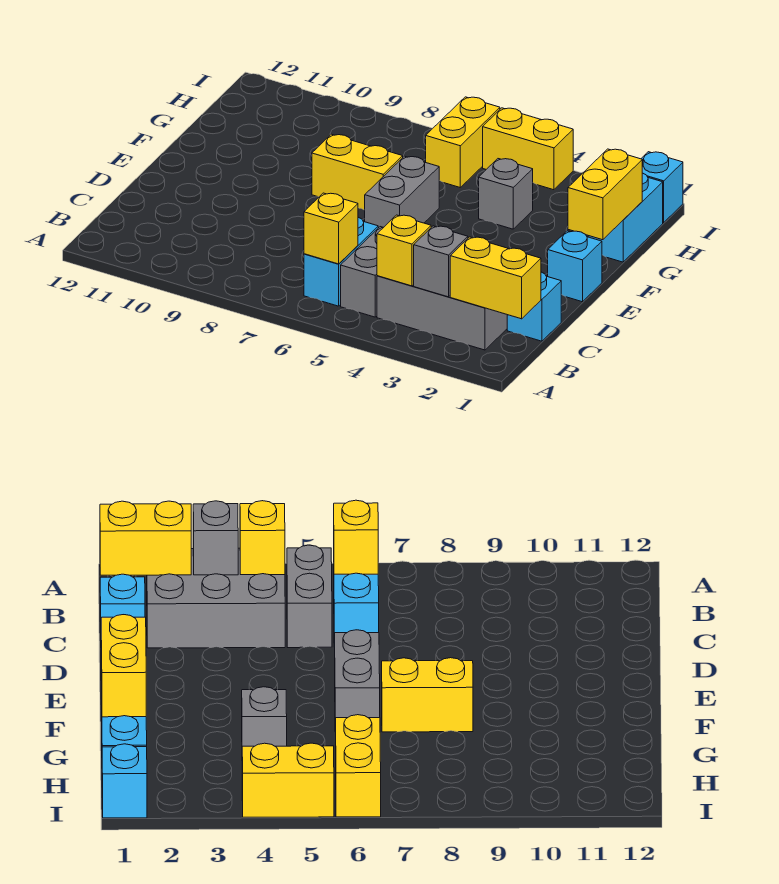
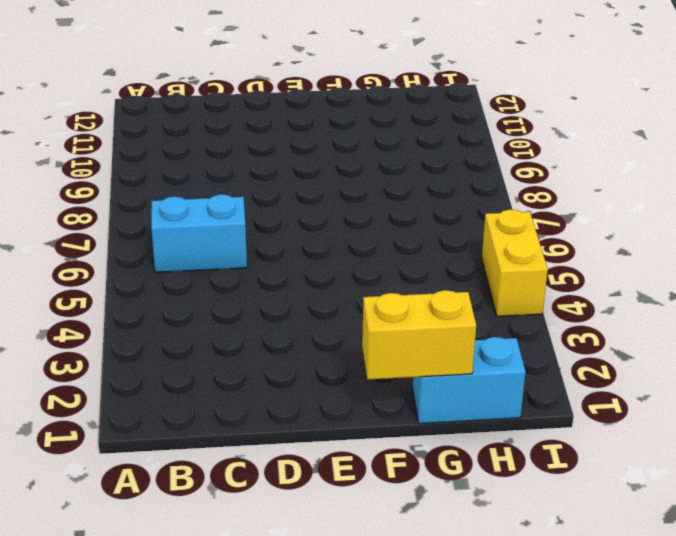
none -> grey 2x3 brick [377,276,507,350]
none -> grey 1x2 brick [341,227,383,317]
none -> cyan 1x1 brick [507,272,561,341]

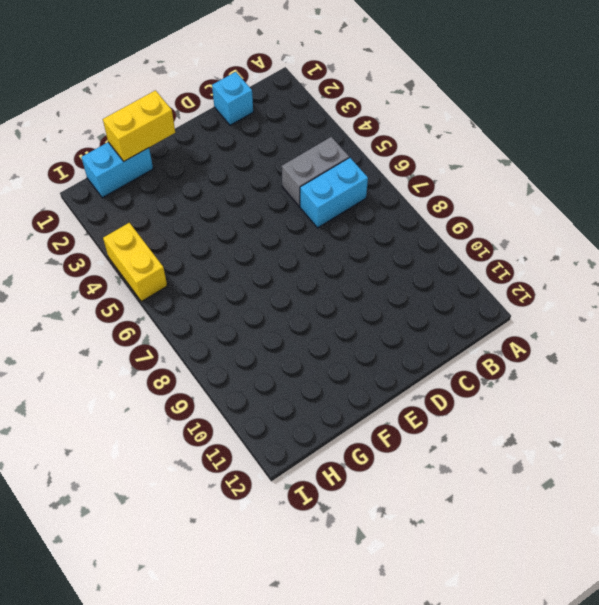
none -> grey 2x3 brick [377,276,507,350]
none -> cyan 1x1 brick [548,231,602,302]
none -> grey 1x2 brick [365,156,439,228]

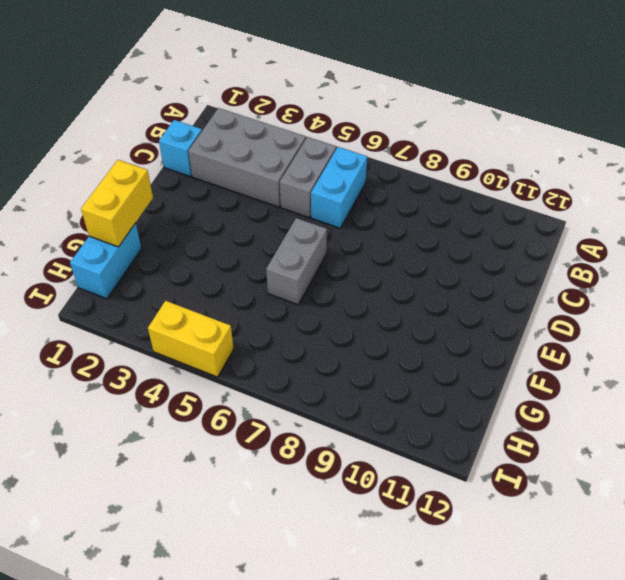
none -> cyan 1x1 brick [548,231,602,302]
none -> yellow 1x2 brick [312,134,403,210]
none -> grey 1x1 brick [479,159,533,229]

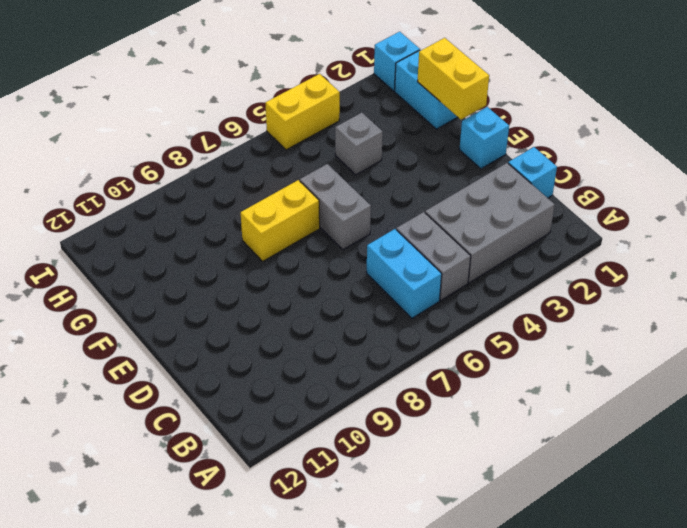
none -> yellow 1x2 brick [426,97,500,187]
none -> yellow 1x2 brick [450,237,541,319]
none -> grey 1x1 brick [414,226,468,297]

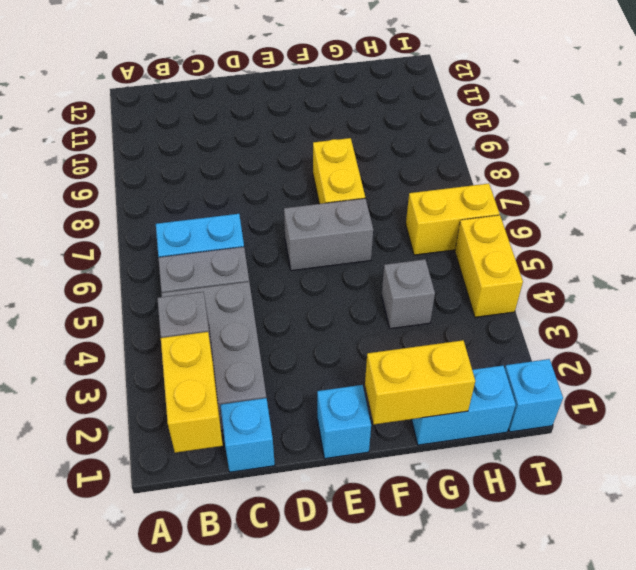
none -> yellow 1x1 brick [377,215,431,286]
none -> yellow 1x1 brick [304,193,358,264]

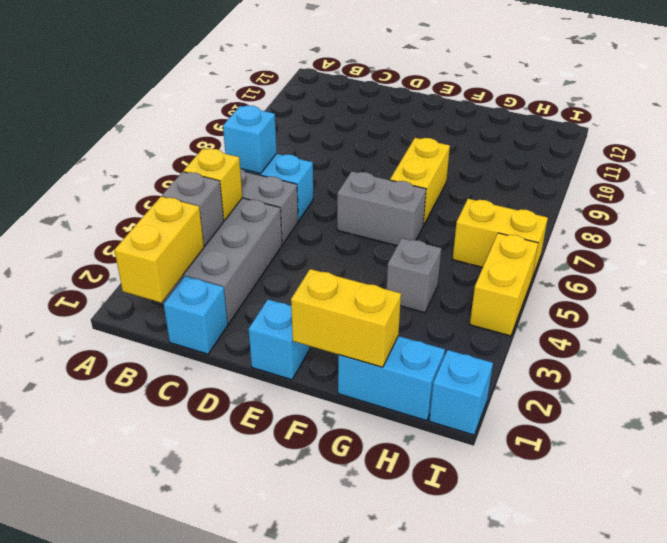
cyan 1x1 brick [223,105,277,174] -> yellow 1x1 brick [304,193,358,264]

